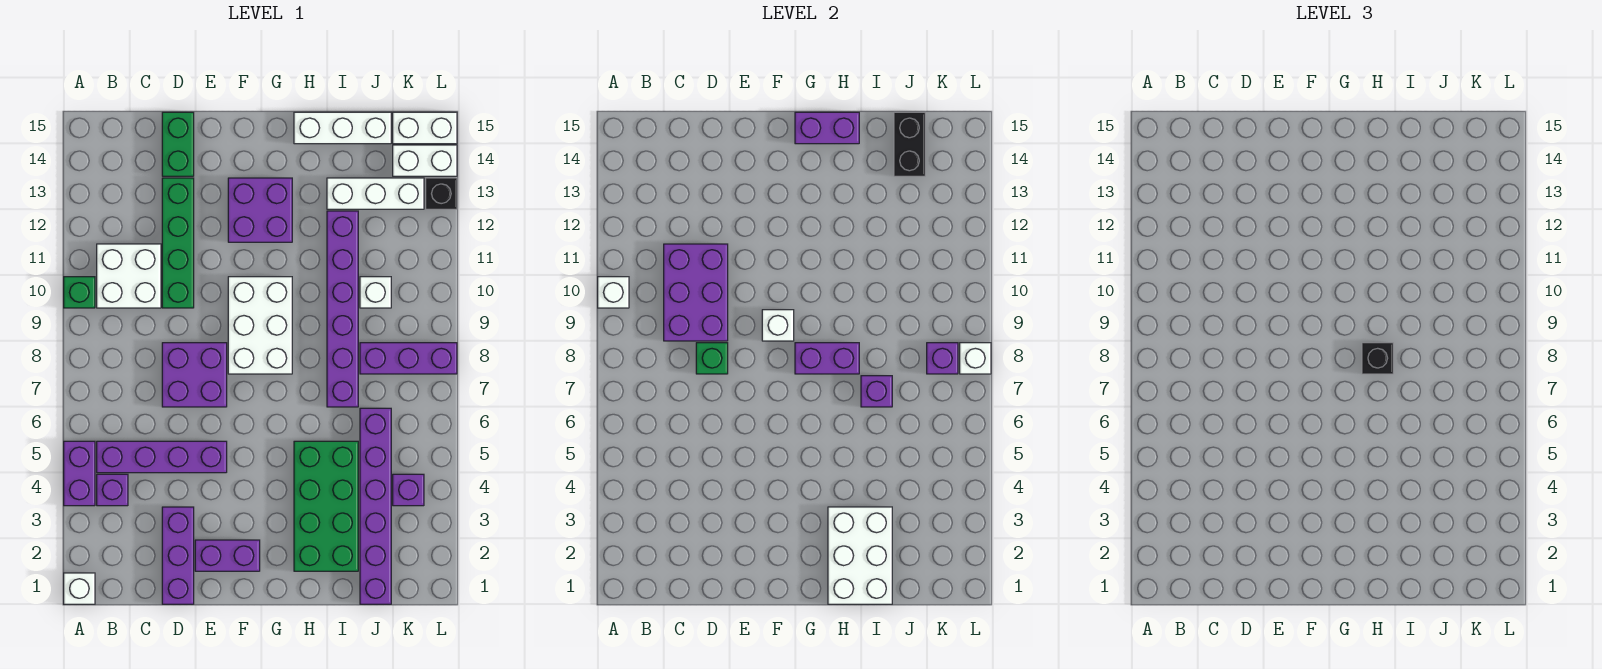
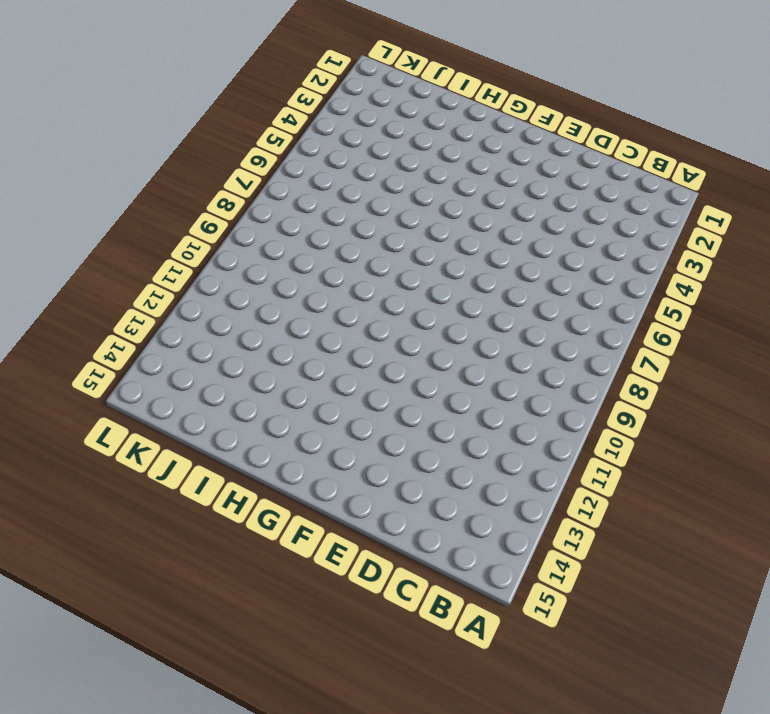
none -> white 1x1 brick [64,573,95,604]
none -> purple 1x2 brick [64,441,95,506]
none -> green 1x1 brick [64,277,95,308]
none -> purple 1x1 brick [97,474,128,506]

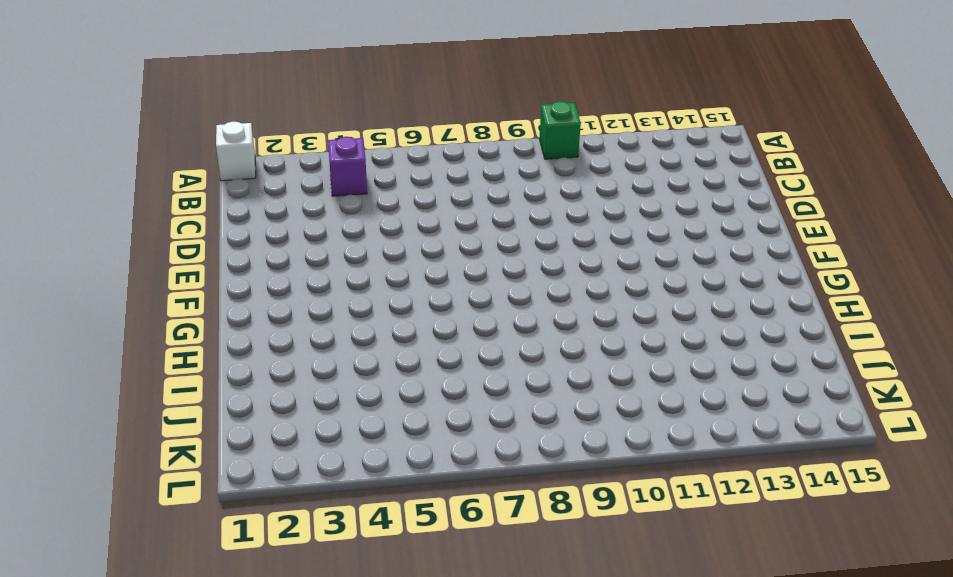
none -> purple 1x2 brick [64,441,95,506]
none -> purple 1x4 brick [97,441,227,473]
none -> white 2x2 brick [97,244,161,308]
none -> purple 1x3 brick [162,507,194,604]

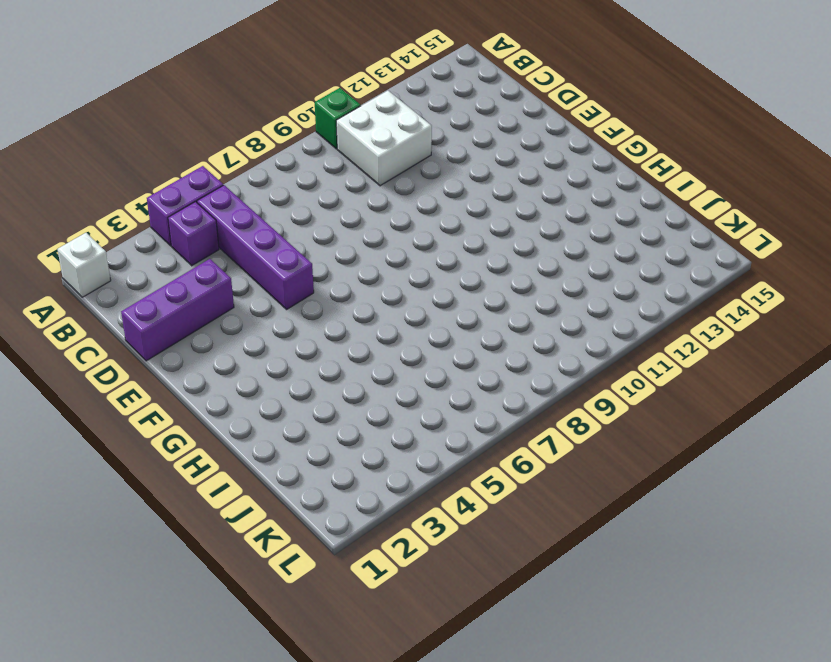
none -> purple 2x2 brick [162,343,227,407]
none -> green 1x4 brick [162,178,194,308]
none -> green 1x2 brick [162,112,194,176]
none -> purple 1x2 brick [195,540,260,571]

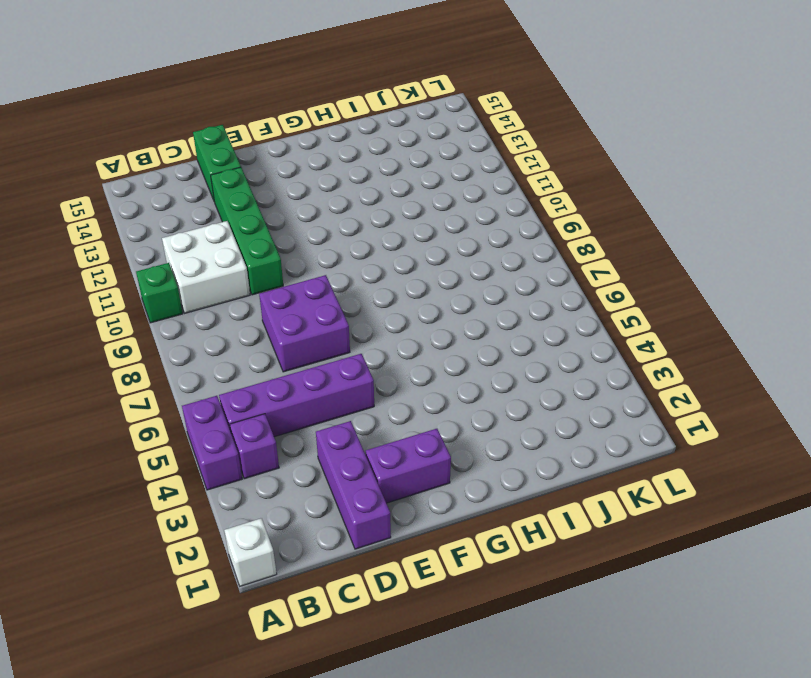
none -> white 2x3 brick [228,277,292,374]
none -> purple 2x2 brick [228,178,292,242]
none -> green 2x4 brick [294,441,358,571]
none -> white 1x3 brick [294,112,391,144]

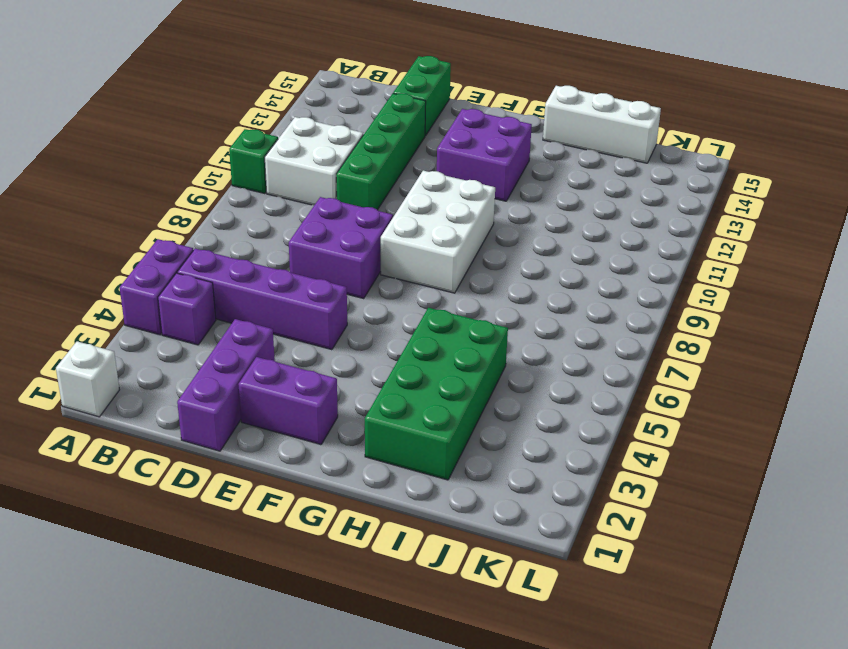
none -> purple 1x6 brick [327,211,358,407]
none -> white 1x3 brick [327,178,424,209]
none -> purple 1x6 brick [360,408,391,604]
none -> purple 1x3 brick [360,343,457,374]

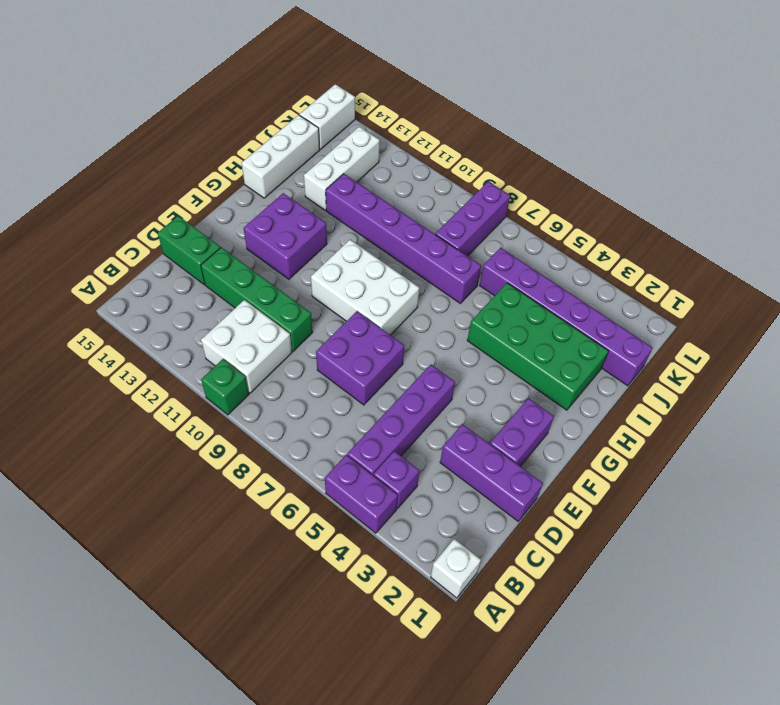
none -> white 1x1 brick [360,277,391,308]
none -> purple 1x1 brick [393,474,424,506]
none -> white 1x2 brick [393,145,457,176]
none -> black 1x1 brick [426,178,457,209]

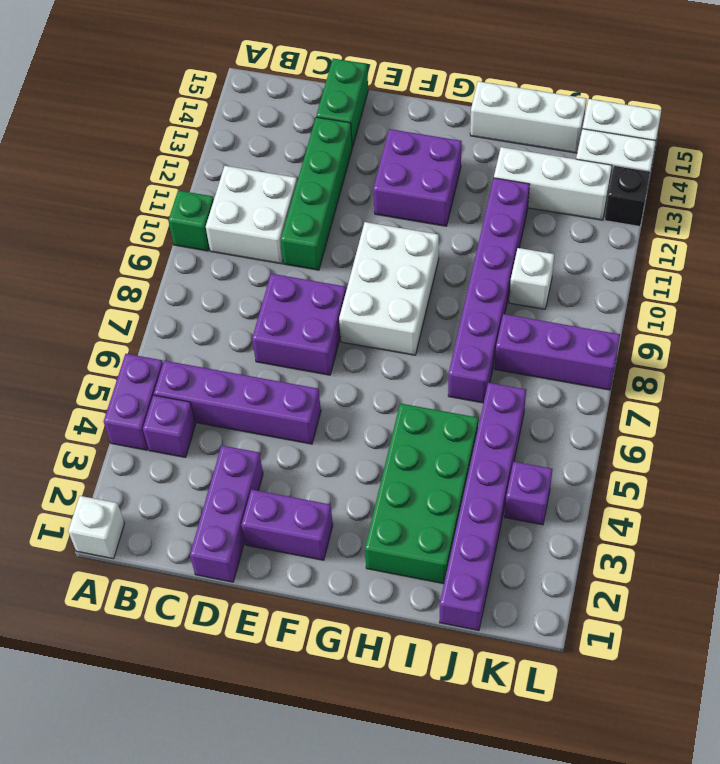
none -> white 1x1 brick [598,277,629,308]
none -> purple 2x3 brick [664,244,728,341]
none -> green 1x1 brick [696,343,728,374]
none -> white 1x1 brick [762,310,794,341]

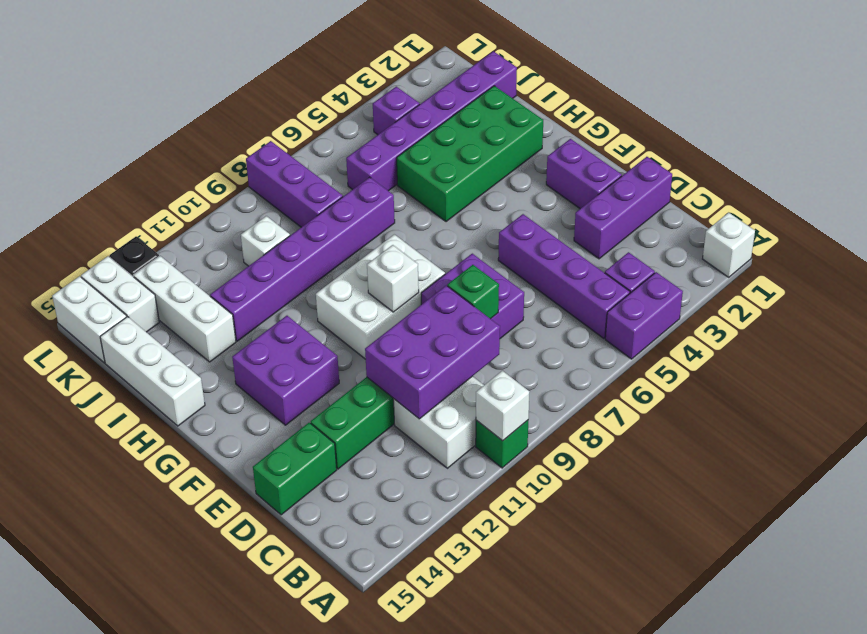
none -> purple 1x2 brick [795,343,859,374]
none -> purple 1x2 brick [795,112,859,144]
none -> white 2x3 brick [828,507,892,604]
none -> purple 1x1 brick [861,376,892,407]

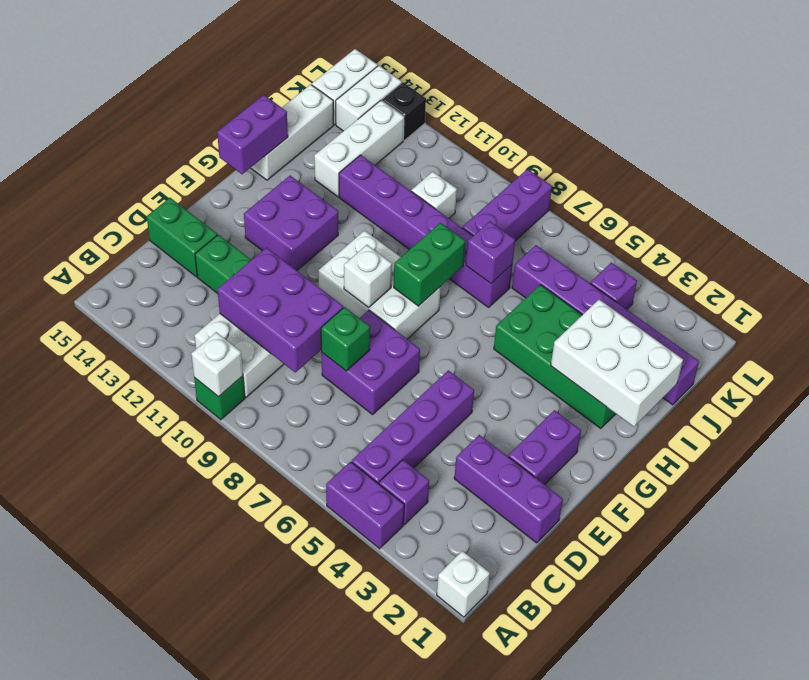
green 1x2 brick [394,223,465,306] -> purple 1x2 brick [795,343,859,374]
none -> black 1x2 brick [894,112,925,176]
none -> purple 1x1 brick [927,343,958,374]
none -> white 1x1 brick [960,343,991,374]
none -> black 1x1 brick [1362,343,1393,374]

